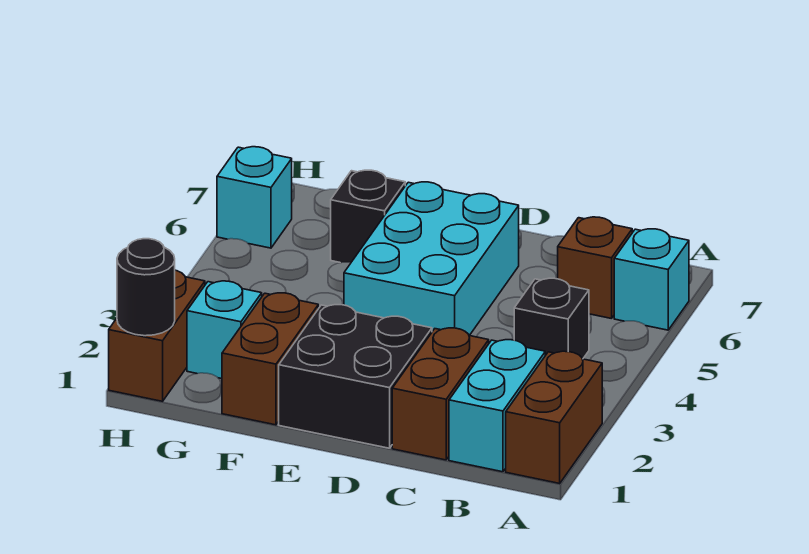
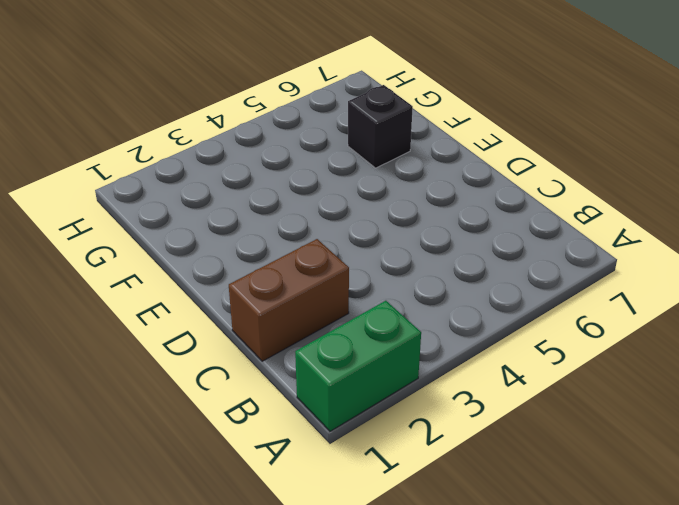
green 1x2 brick [295,301,421,431] -> brown 1x2 brick [506,351,602,483]
none -> cyan 1x1 brick [614,229,689,330]
none -> cyan 1x2 brick [449,340,545,472]
none -> black 1x1 brick [514,278,589,359]

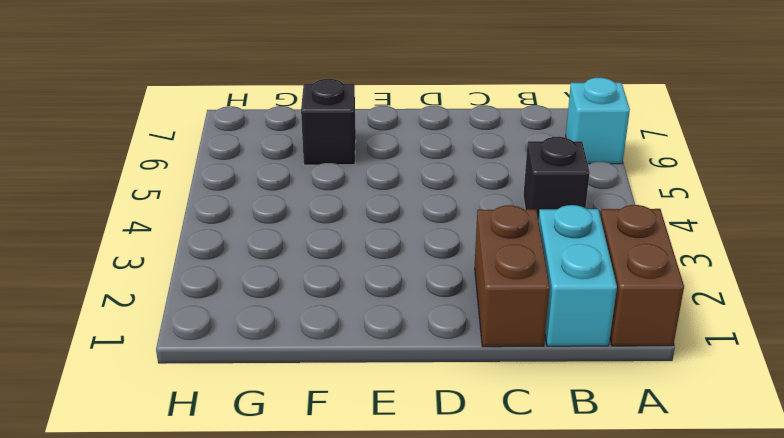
none -> brown 1x1 brick [558,217,632,319]
none -> black 2x2 brick [279,305,432,448]
none -> cyan 2x3 brick [344,182,519,336]

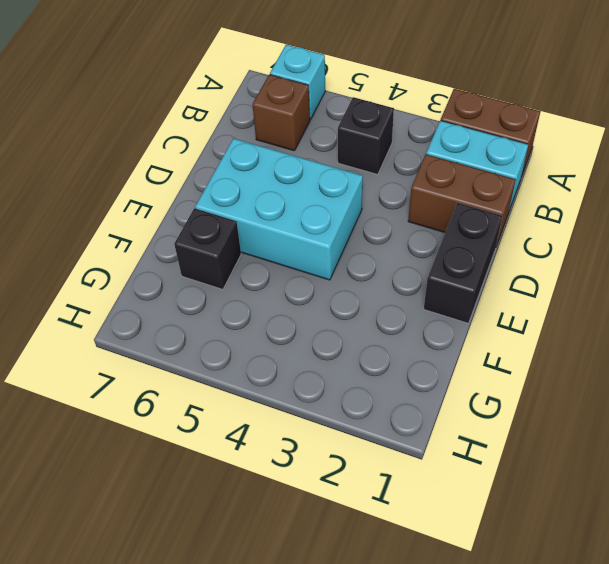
black 1x2 brick [424,203,502,323] -> black 2x2 brick [279,305,432,448]
none -> brown 1x2 brick [222,293,318,425]
none -> cyan 1x1 brick [187,281,262,379]
none -> brown 1x2 brick [109,270,205,401]

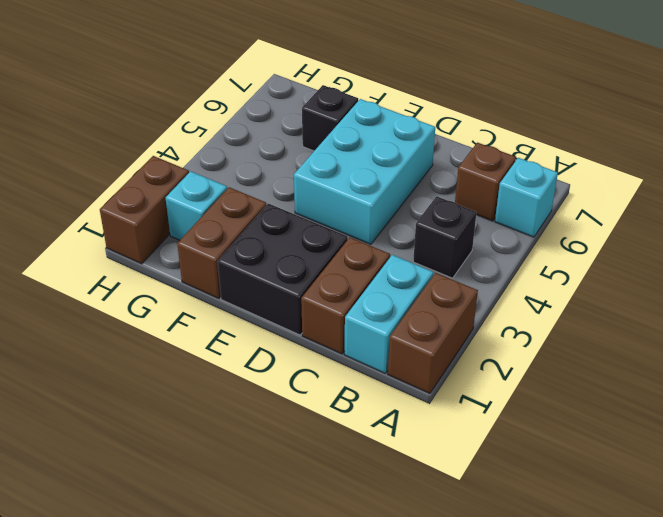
none -> cyan 1x1 brick [217,147,292,248]
none -> black 1x1 round brick [117,239,175,336]

